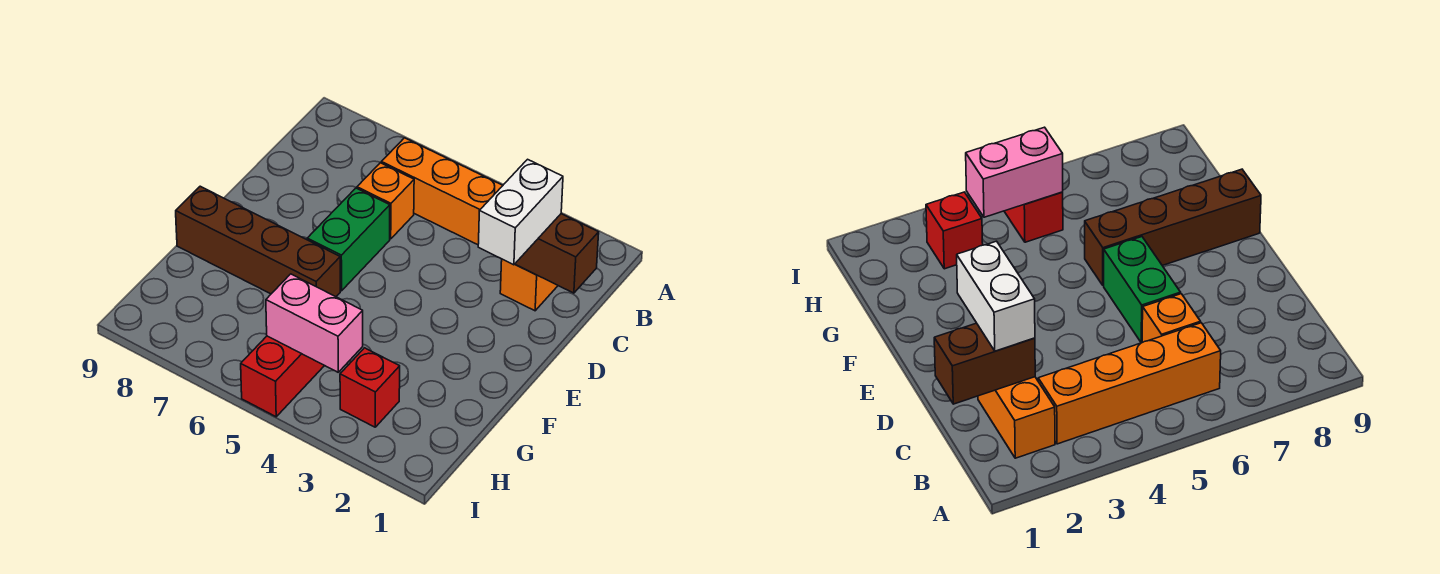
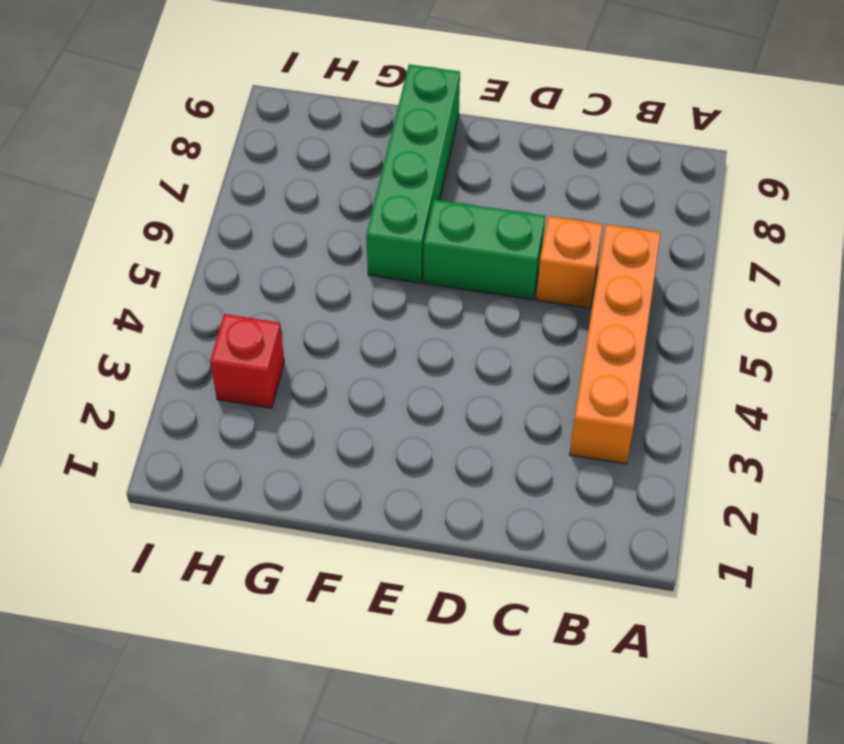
green 1x4 brick [366,64,460,283] -> brown 1x4 brick [176,186,340,297]
none -> orange 1x2 brick [500,259,558,311]
none -> red 1x2 brick [241,336,324,417]

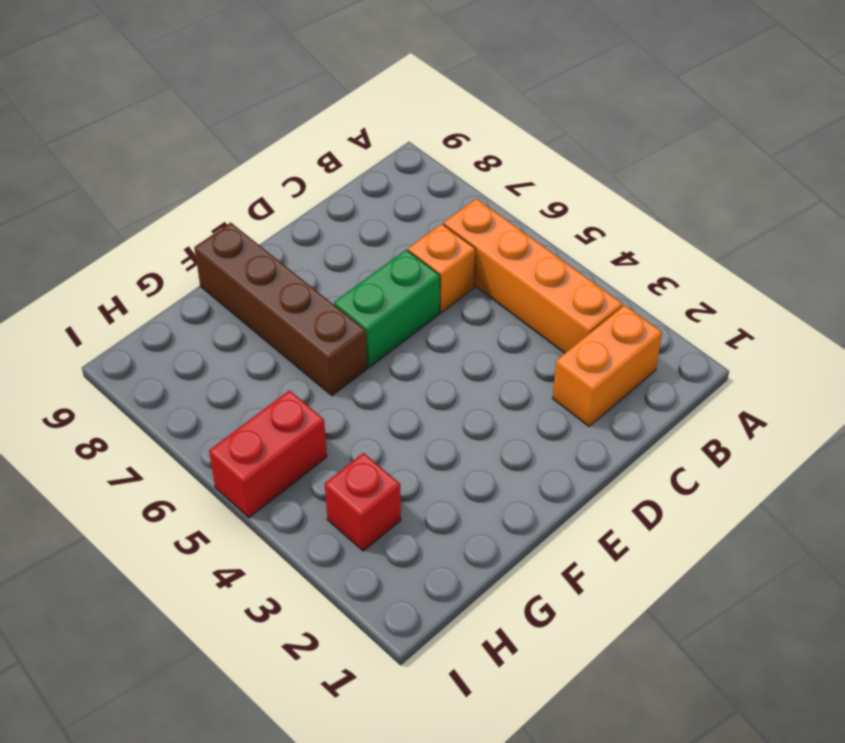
none -> brown 1x2 brick [515,214,599,293]
none -> pink 1x2 brick [266,274,363,372]

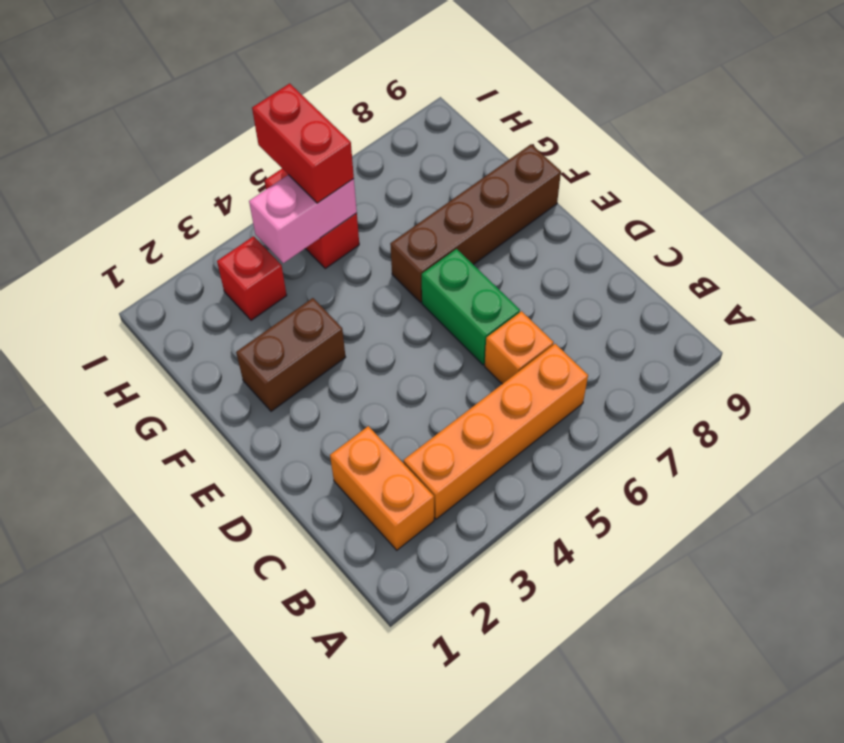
brown 1x2 brick [236,298,346,411] -> brown 1x2 brick moved to [515,214,599,293]
red 1x2 brick [252,83,354,203] -> none
none -> white 1x2 brick [478,159,563,265]

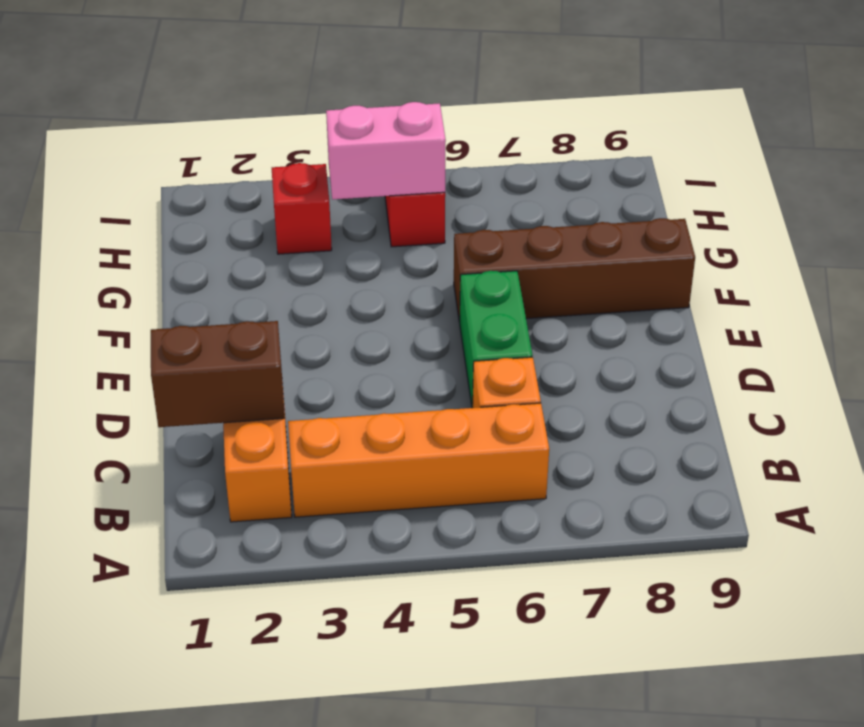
none -> white 1x2 brick [478,159,563,265]

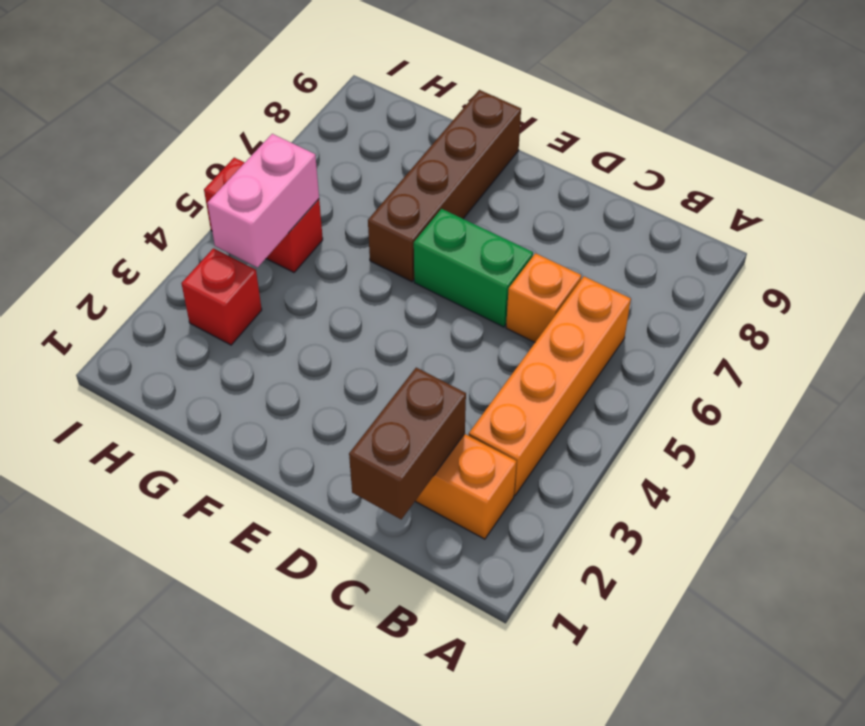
none -> white 1x2 brick [478,159,563,265]

